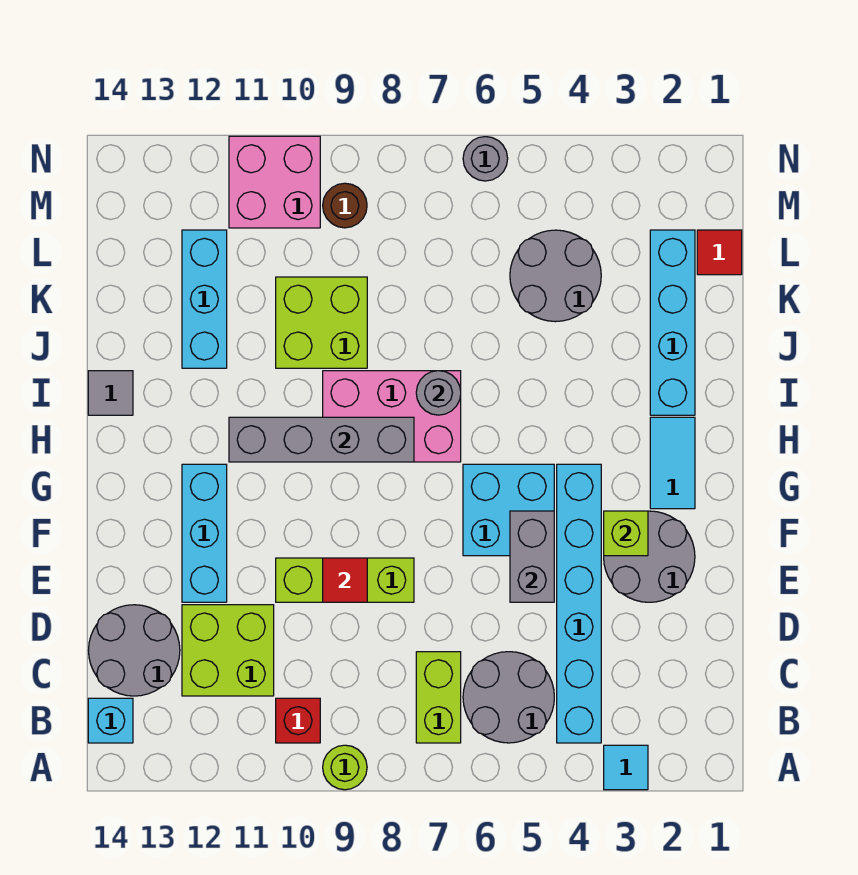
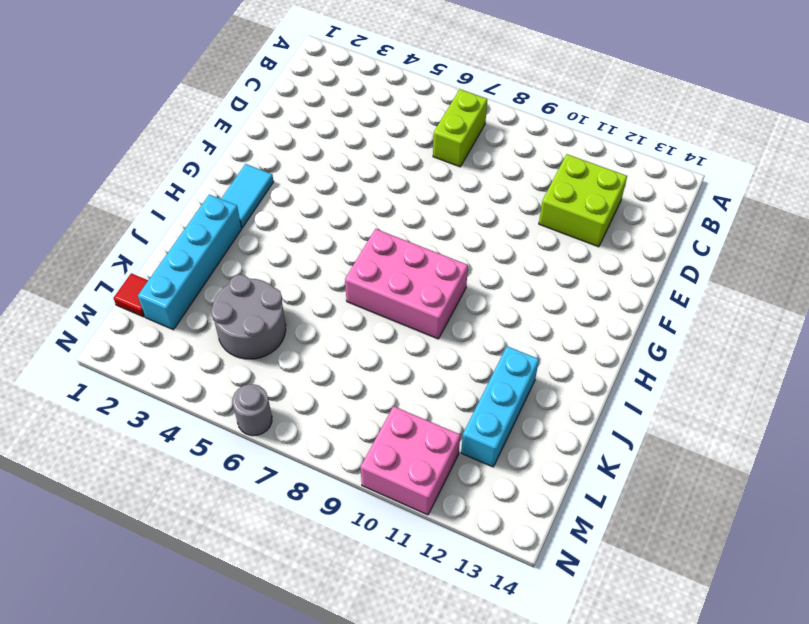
none -> cyan 1x1 tile [604,745,648,790]
none -> lime 1x1 round brick [323,745,367,790]
none -> cyan 1x6 brick [557,464,601,743]

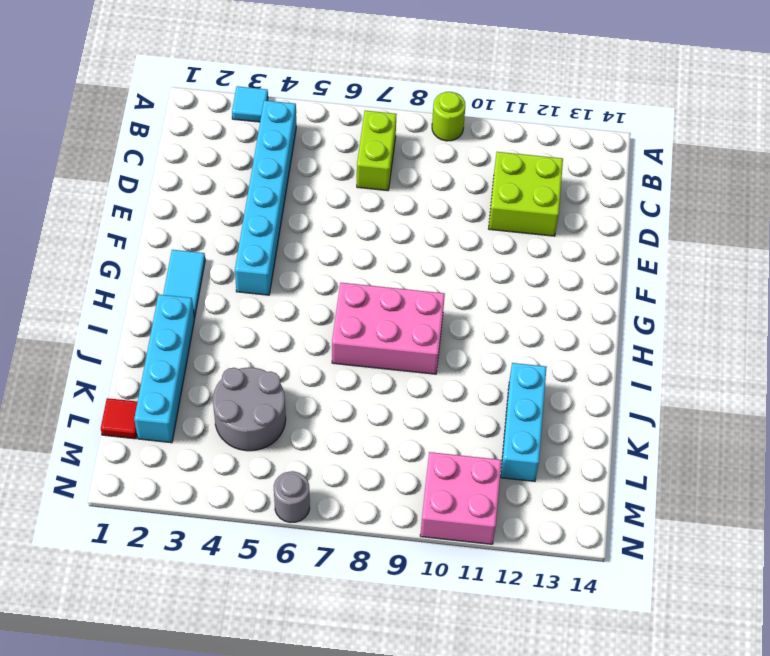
none -> grey 2x2 round brick [463,652,554,743]
none -> red 1x1 brick [276,698,320,743]
none -> cyan 1x1 brick [88,698,133,743]

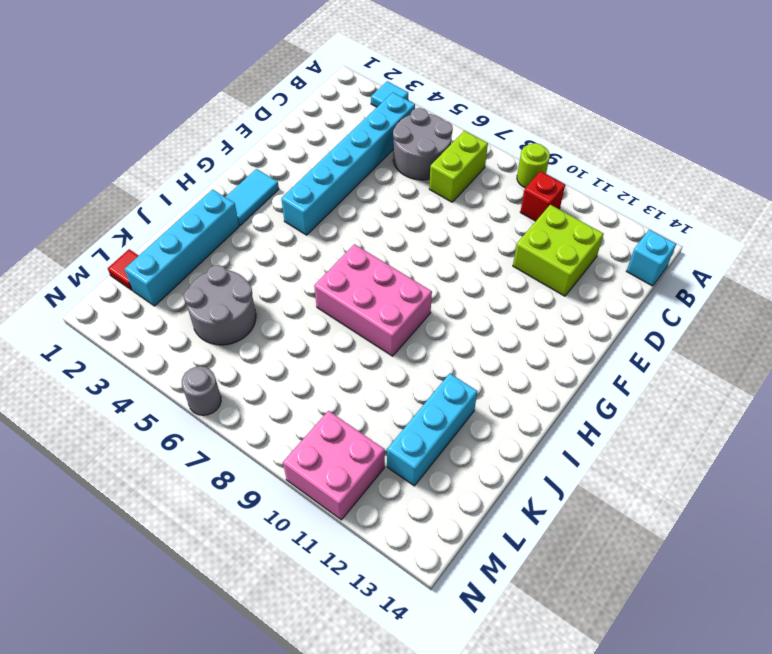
none -> grey 2x2 round brick [89,605,180,696]
none -> grey 2x2 round brick [604,511,695,602]
none -> lime 1x3 brick [276,558,414,602]

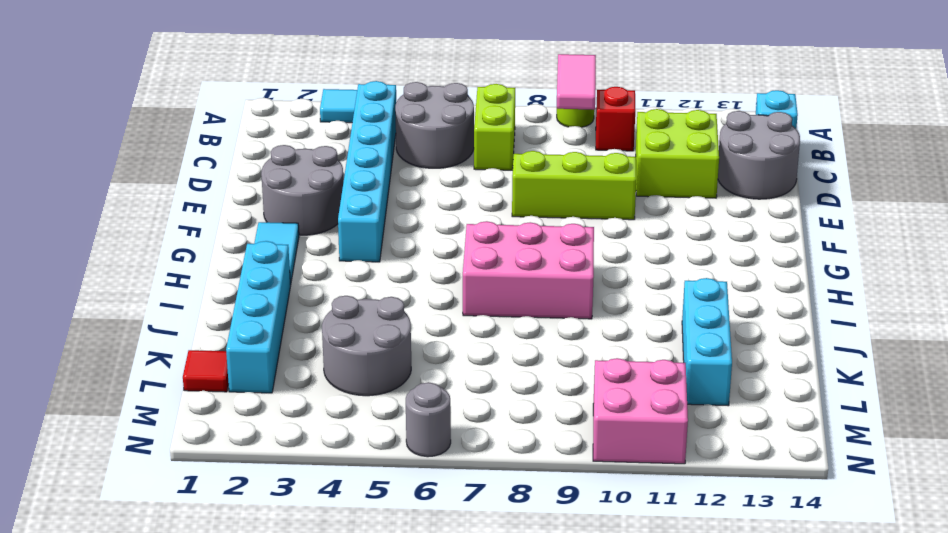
pink 1x2 tile [557,54,596,110] -> none
none -> cyan 1x3 brick [182,464,227,602]
none -> cyan 2x2 brick [463,464,554,556]
none -> grey 1x1 tile [88,371,133,415]

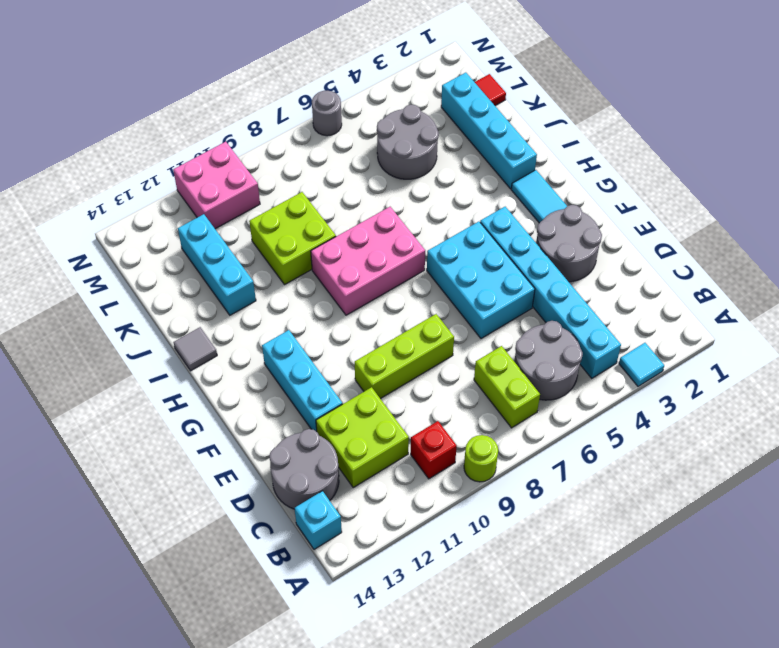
cyan 2x3 brick [427,222,535,339] -> cyan 2x2 brick [463,464,554,556]
none -> brown 1x1 round brick [323,183,367,228]
none -> grey 1x2 brick [510,511,554,602]
none -> red 1x1 tile [323,558,367,602]

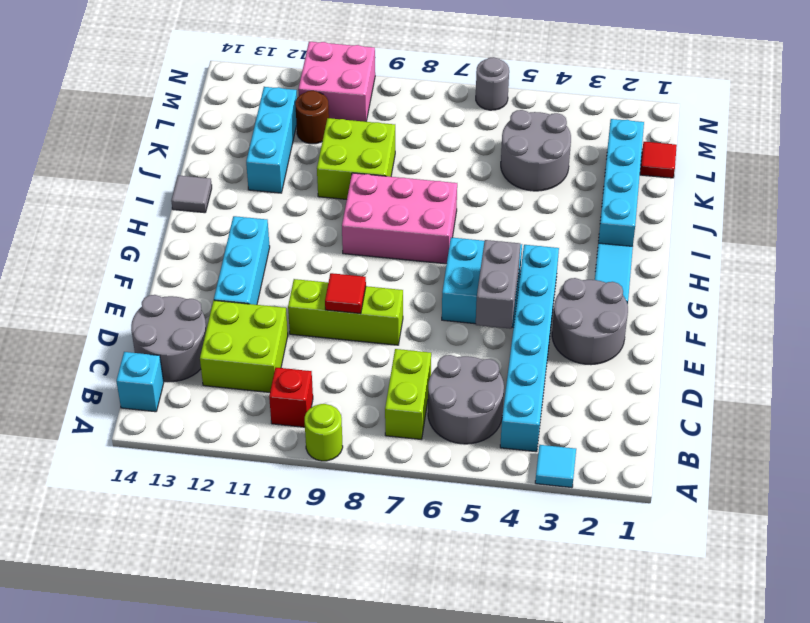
brown 1x1 round brick [295,91,329,144] -> brown 1x1 round brick moved to [323,183,367,228]
none -> lime 1x1 brick [604,511,648,556]
none -> grey 1x4 brick [229,417,414,462]
none -> grey 1x1 round brick [416,371,461,415]

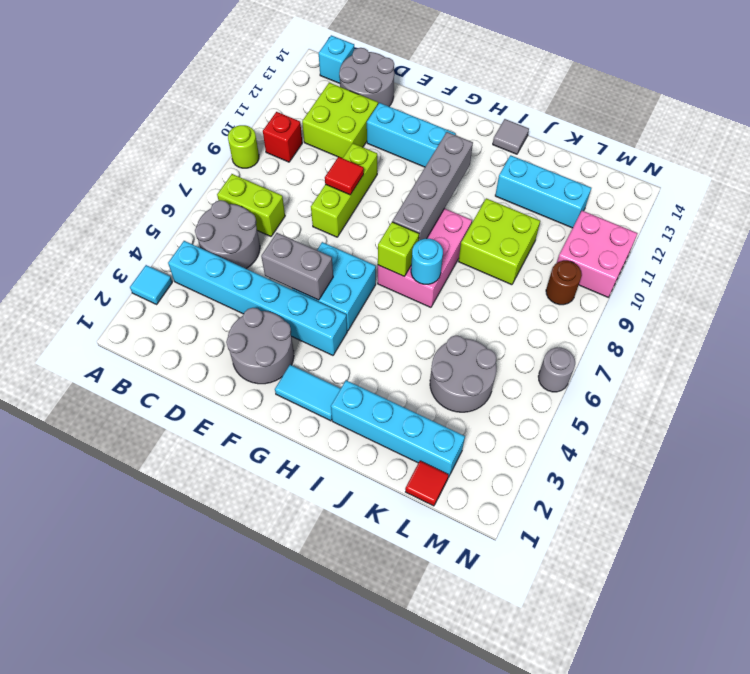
lime 1x1 brick [378,222,419,276] -> lime 1x1 brick moved to [604,511,648,556]
cyan 1x1 round brick [411,239,443,284] -> grey 1x1 round brick [416,371,461,415]

